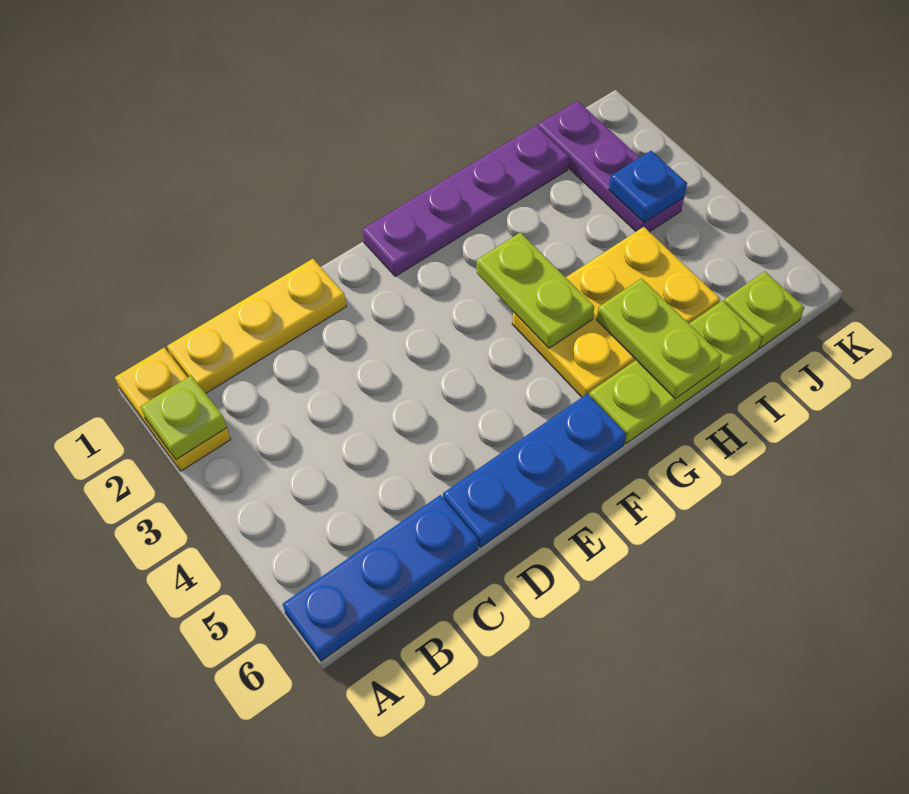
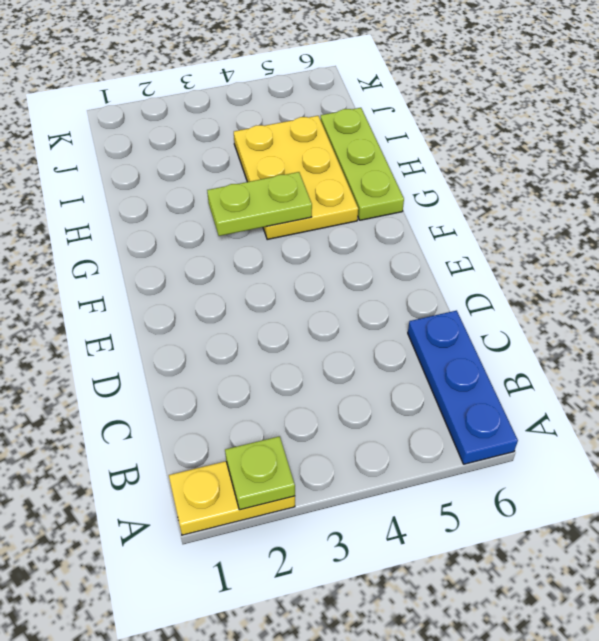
none -> yellow 1x3 plate [167,259,346,393]
none -> blue 1x3 plate [443,393,626,547]
none -> purple 1x4 plate [362,126,569,276]

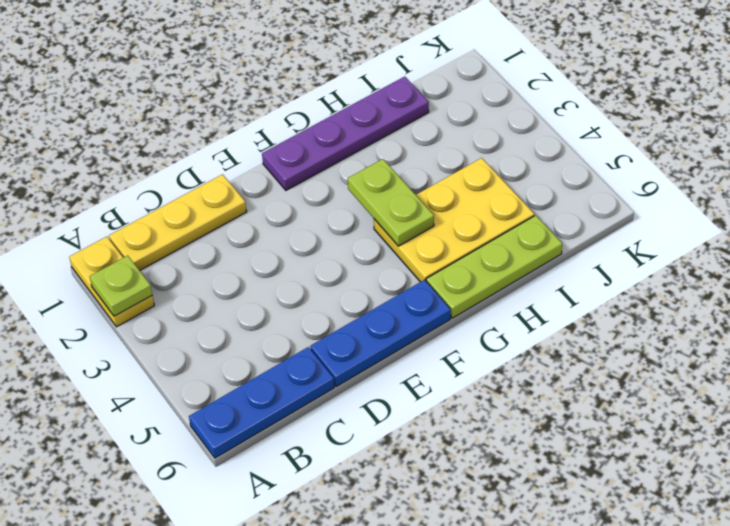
none -> purple 1x3 plate [538,101,684,232]
none -> lime 1x1 plate [724,272,804,348]
none -> lime 1x2 plate [597,278,722,399]

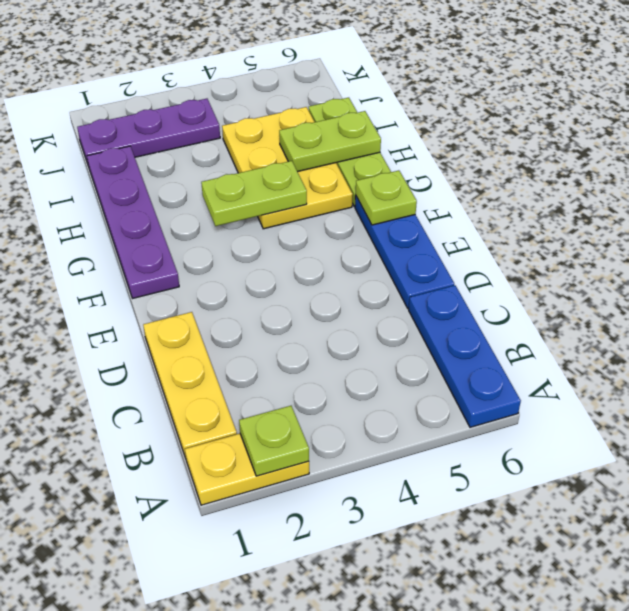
lime 1x1 plate [356,170,417,225] -> lime 1x1 plate moved to [724,272,804,348]
none -> blue 1x1 plate [609,151,687,223]

